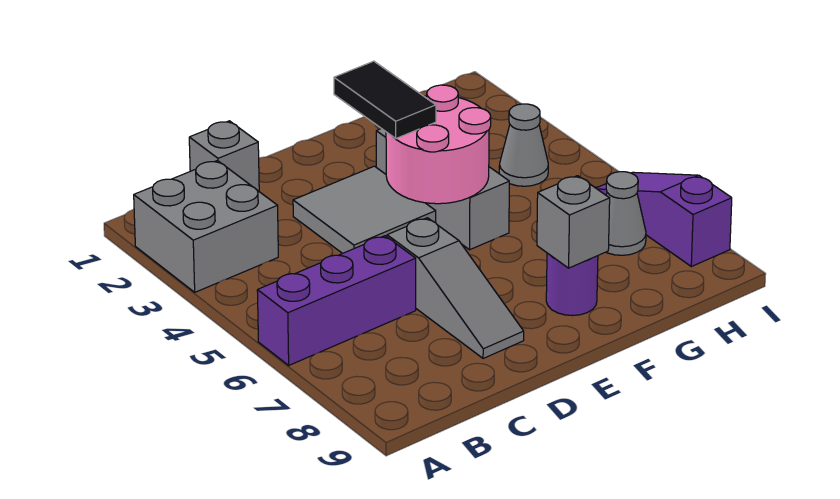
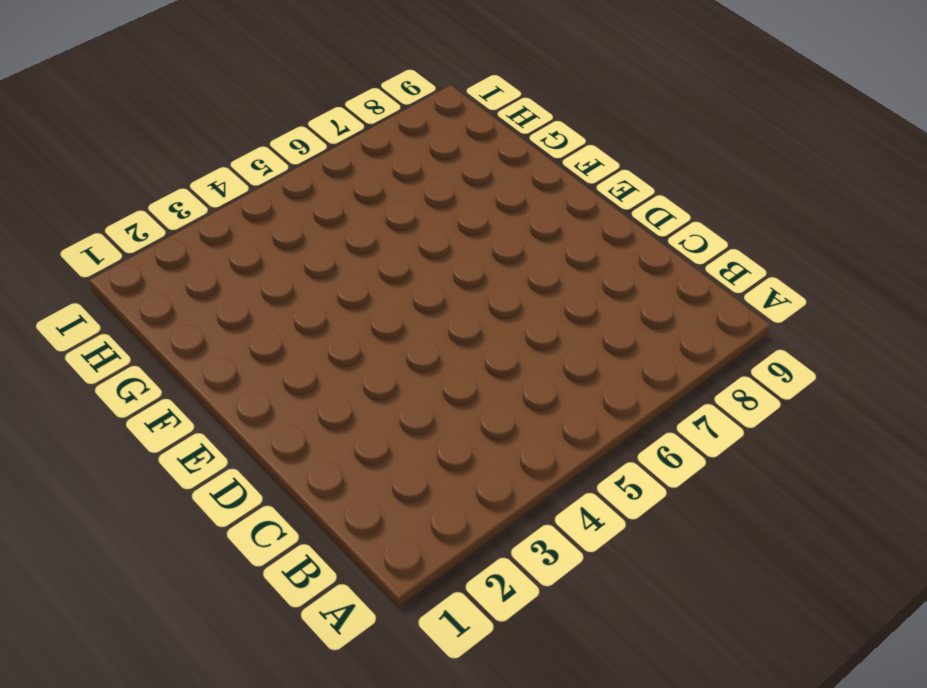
none -> grey 2x2 brick [134,161,278,292]
none -> purple 1x3 brick [257,236,416,365]
none -> grey 1x1 brick [189,121,259,191]

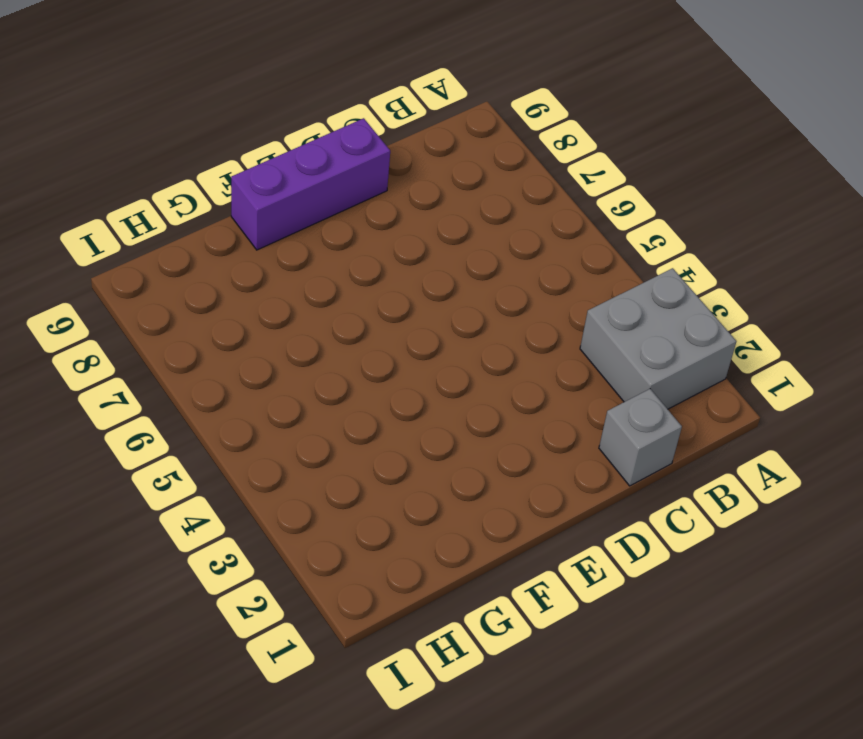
purple 1x3 brick [231,118,390,250] -> purple 1x3 brick moved to [257,236,416,365]
none -> grey 2x2 tile [293,166,436,253]
none -> grey 1x3 slope [387,218,524,358]
none -> grey 1x3 brick [376,129,509,250]

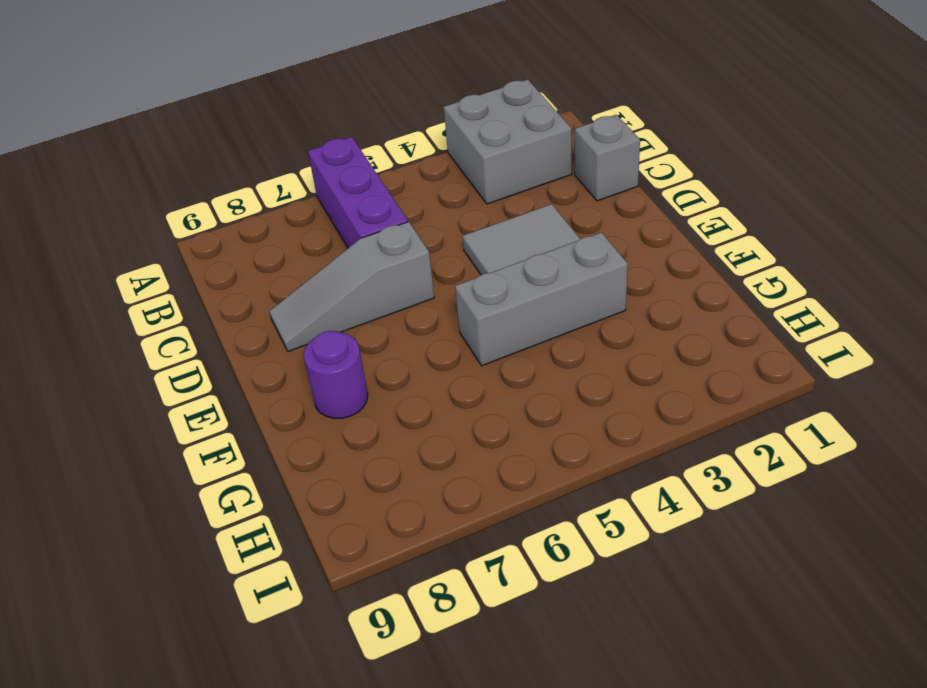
none -> grey 1x1 cone [499,104,548,186]
none -> grey 1x1 cone [606,172,646,255]
none -> purple 1x3 slope [596,172,732,267]

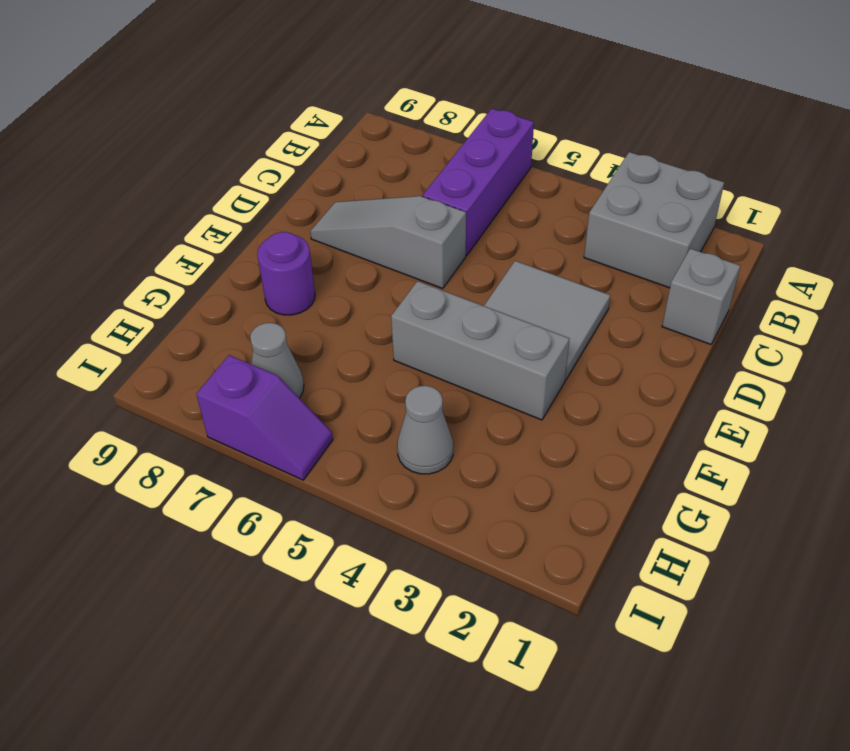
purple 1x2 slope [196,355,333,480] -> purple 1x3 slope [596,172,732,267]
none -> pink 2x2 round brick [386,85,491,204]
none -> grey 1x1 brick [537,176,610,268]
none -> black 1x2 tile [334,61,436,139]

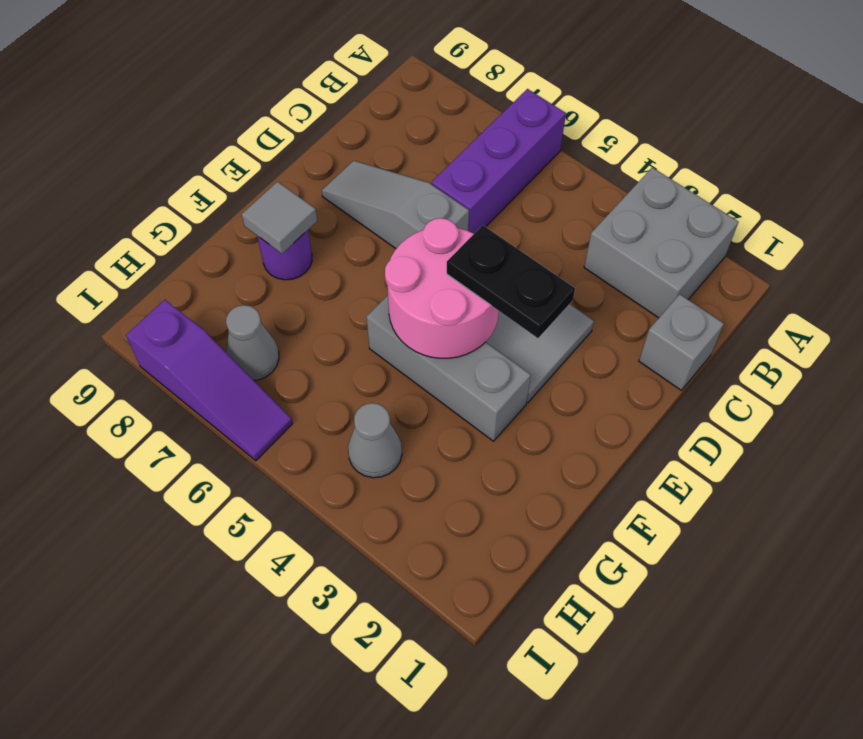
black 1x2 plate [447,225,575,338] -> black 1x2 tile [334,61,436,139]
grey 1x1 tile [242,182,317,254] -> grey 1x1 brick [537,176,610,268]

